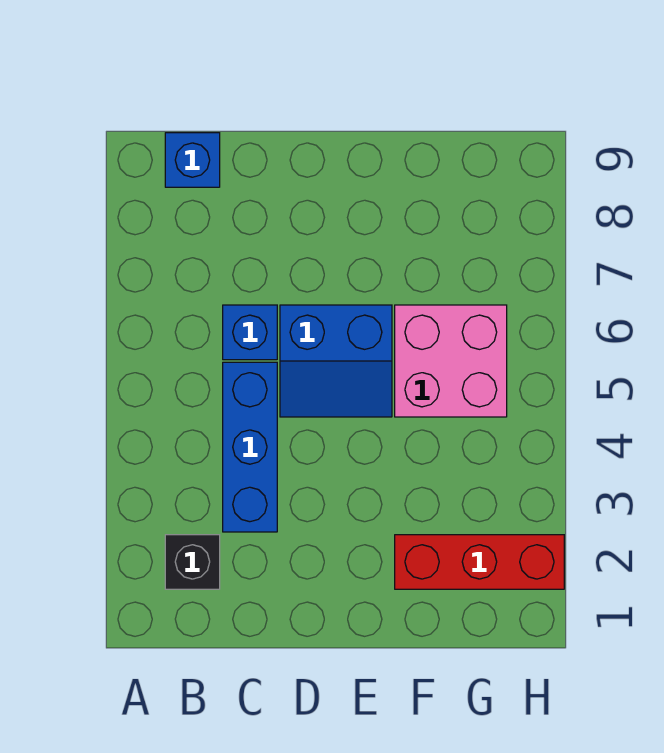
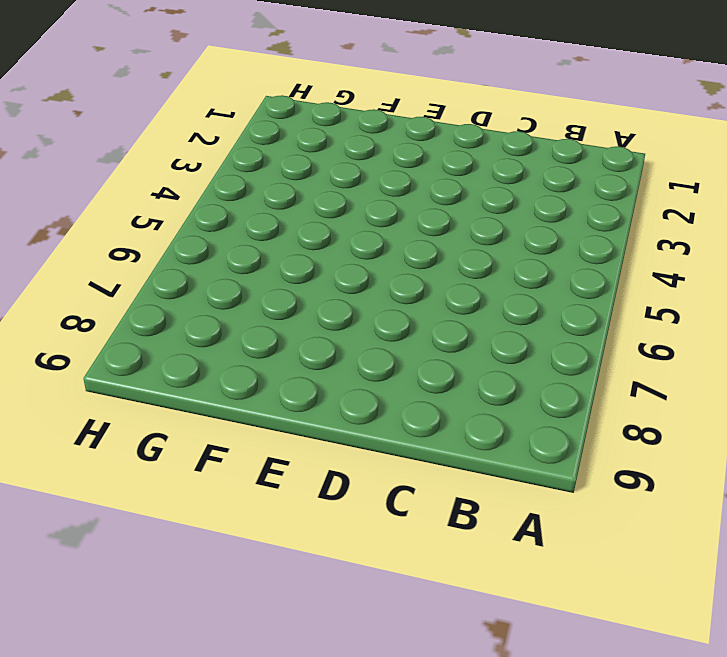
none -> black 1x1 brick [165,535,220,589]
none -> blue 1x1 brick [165,133,220,187]

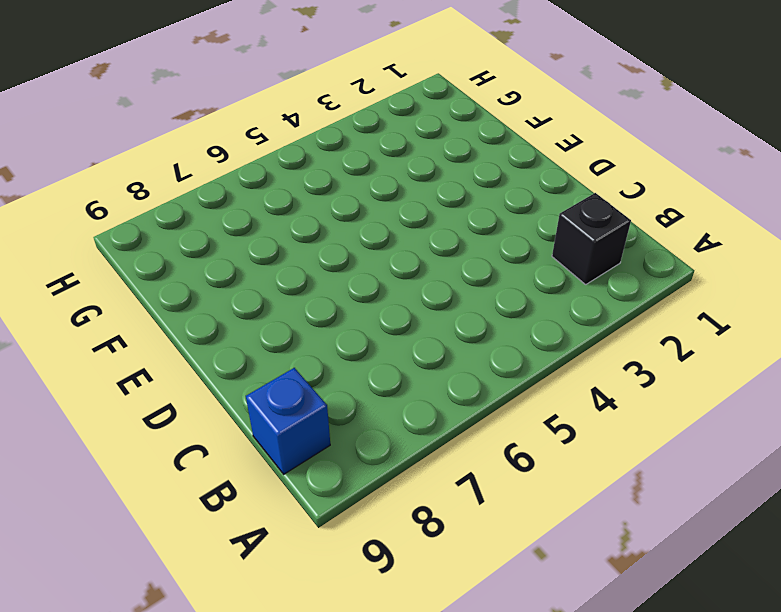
none -> blue 1x3 brick [223,362,277,532]
none -> blue 1x1 brick [223,305,277,360]

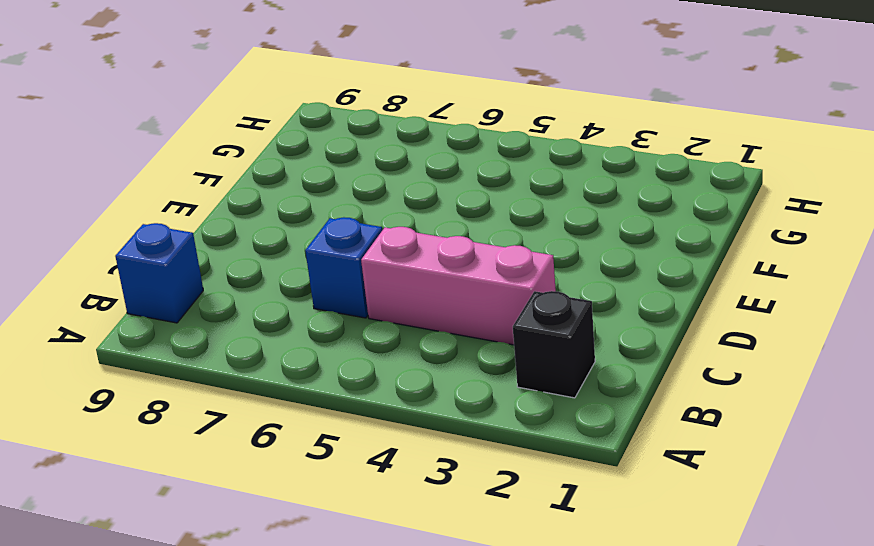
pink 1x3 brick [361,227,556,345] -> blue 1x3 brick [223,362,277,532]
none -> blue 2x2 slope [280,305,392,417]
none -> red 1x3 brick [395,535,564,589]

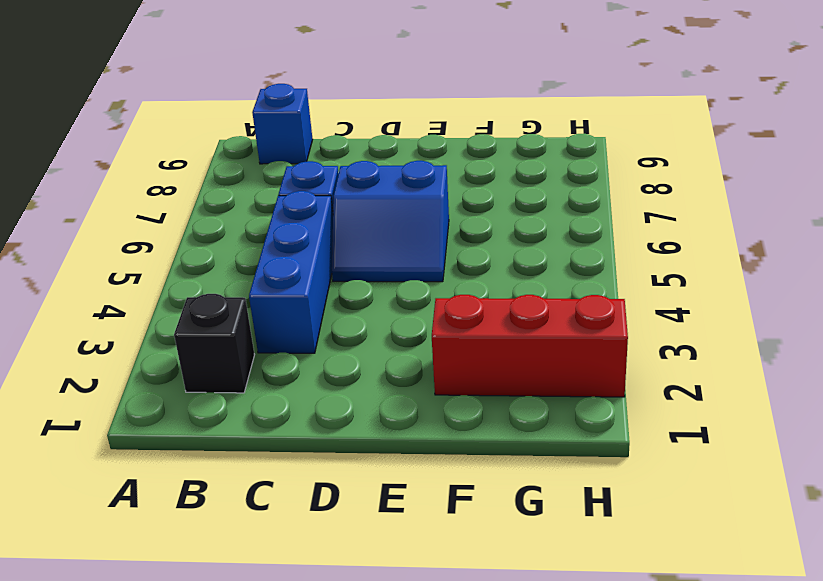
none -> pink 2x2 brick [395,305,507,417]

